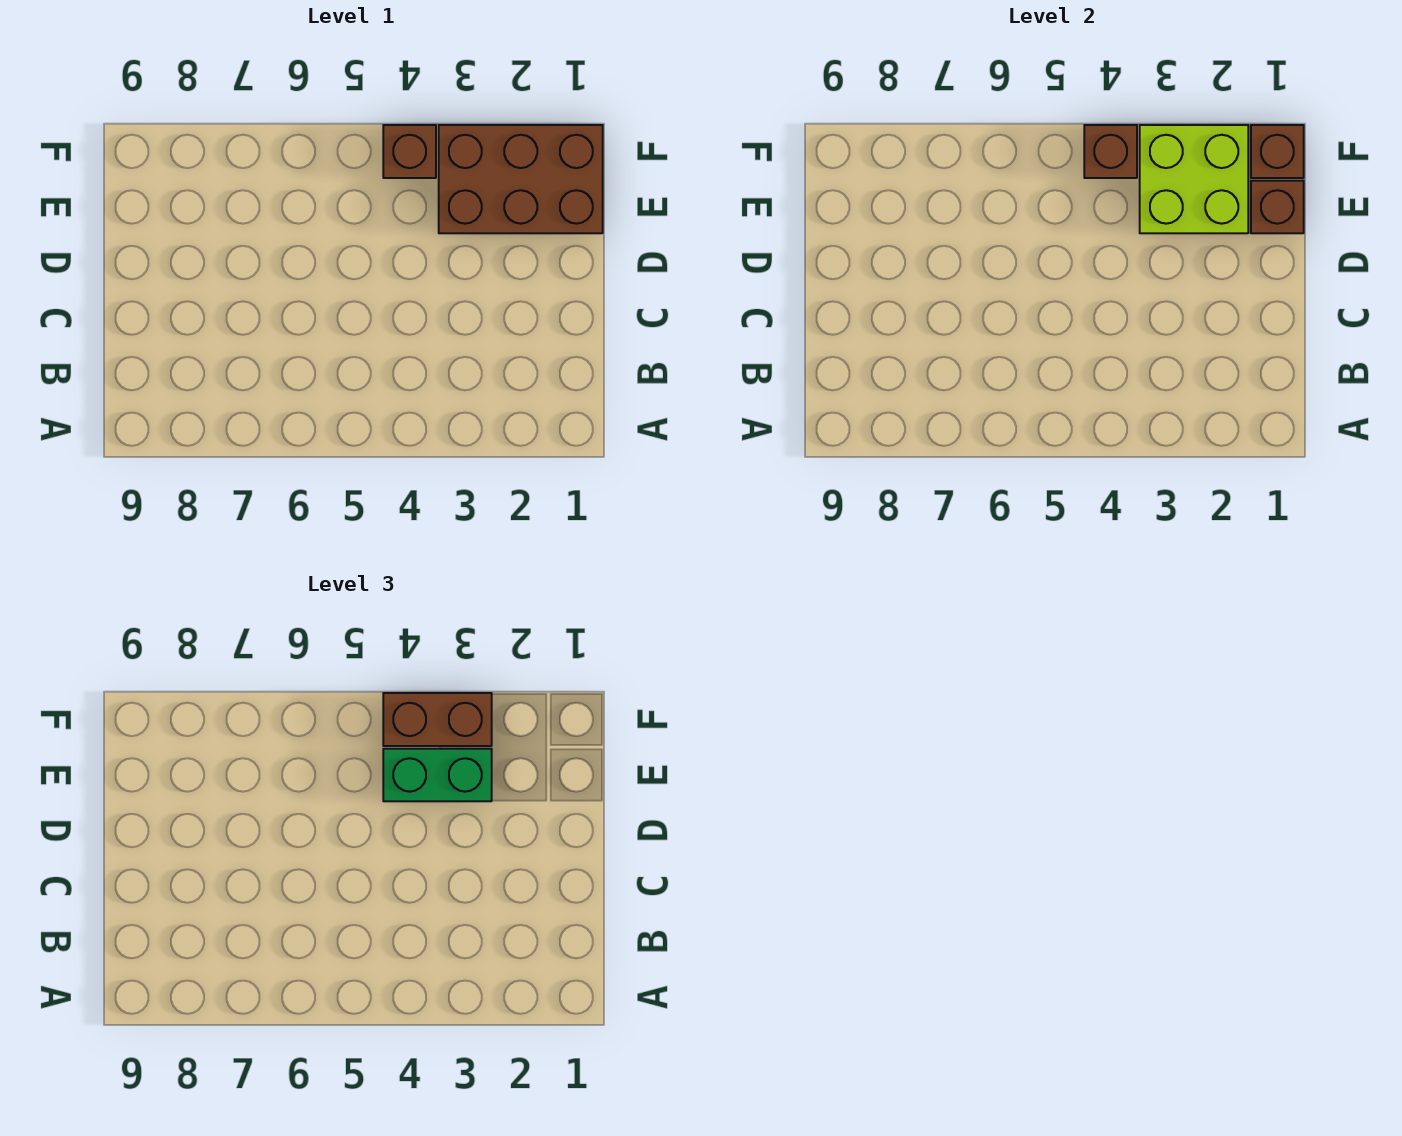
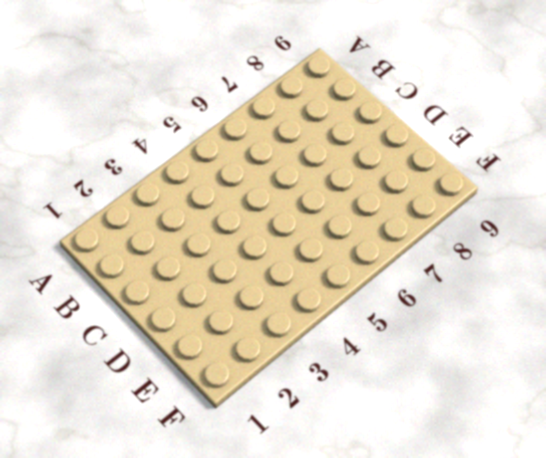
none -> brown 2x3 brick [439,125,603,233]
none -> brown 1x1 brick [383,125,436,178]

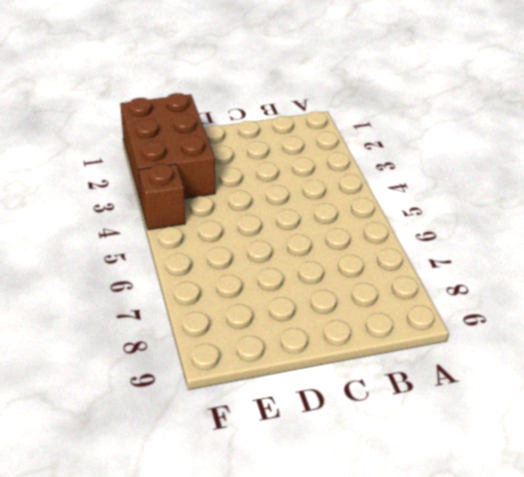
none -> brown 1x1 brick [1251,181,1304,233]
none -> lime 2x2 brick [1140,125,1248,233]

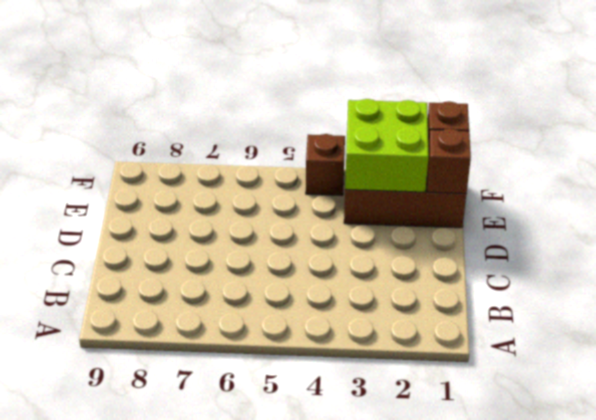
none -> brown 1x1 brick [1084,125,1137,178]
none -> green 1x2 brick [383,749,492,801]

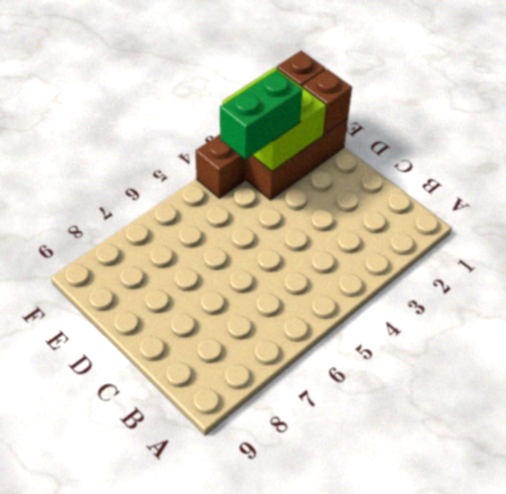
none -> brown 1x1 brick [1084,125,1137,178]
none -> brown 1x2 brick [383,693,492,746]

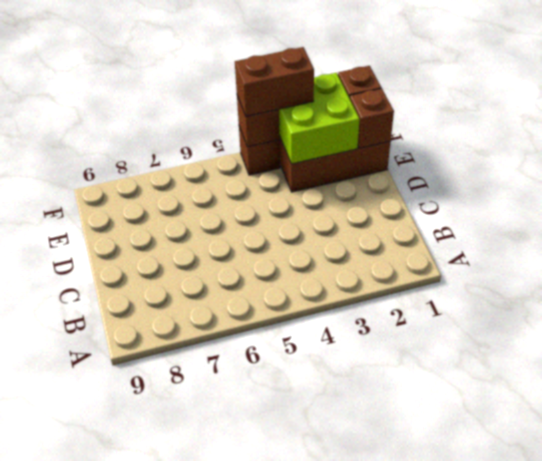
none -> green 1x2 brick [383,749,492,801]

